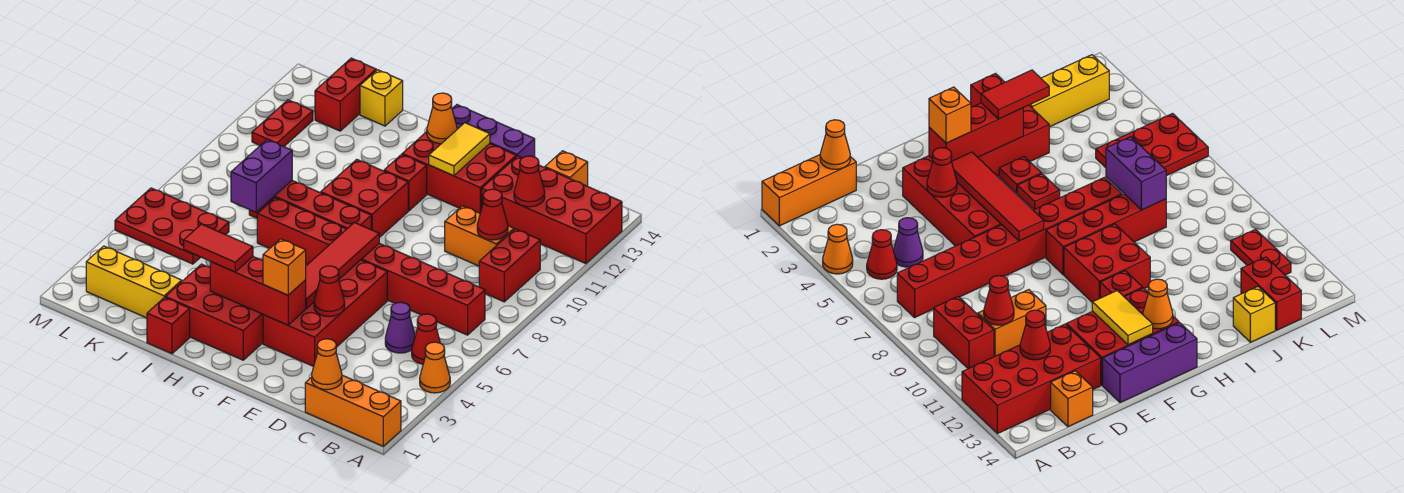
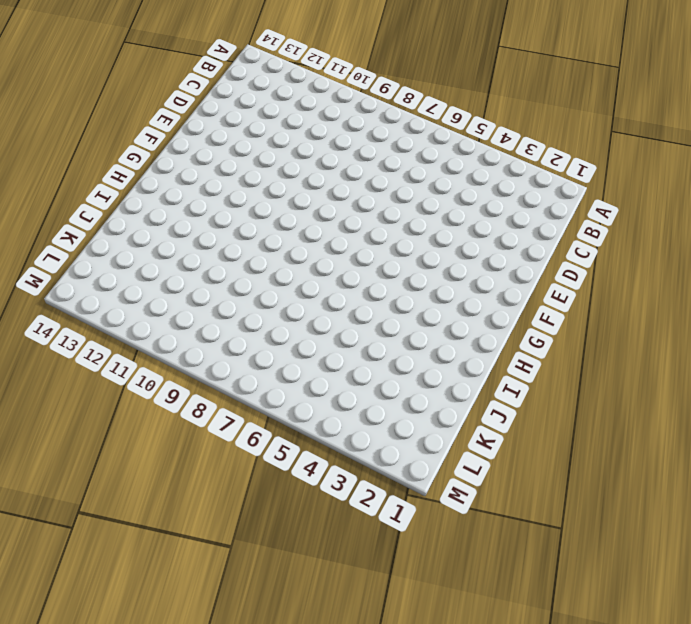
none -> orange 1x3 brick [305,375,401,446]
none -> orange 1x1 cone [420,342,450,393]
none -> red 2x4 brick [482,156,622,264]
none -> red 1x1 cone [412,314,440,364]

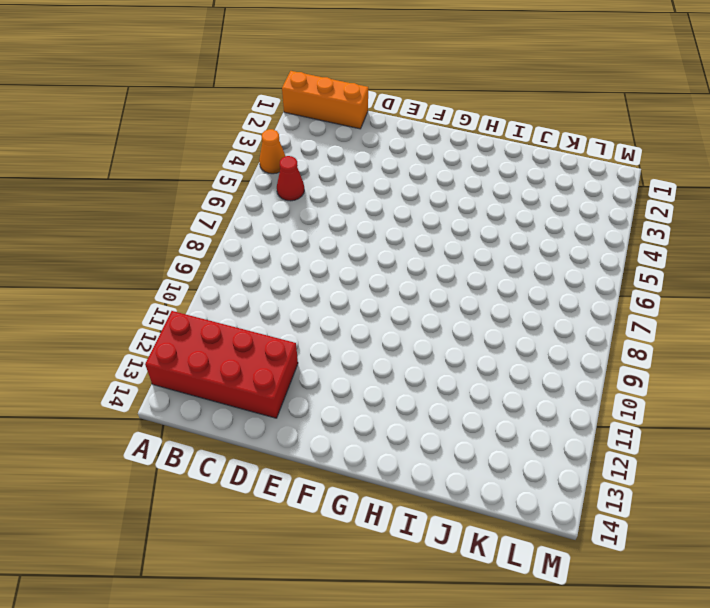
none -> red 1x8 brick [257,198,485,335]
none -> red 1x2 brick [479,229,540,302]
none -> purple 1x1 cone [385,302,415,353]
none -> orange 1x2 brick [445,206,514,266]

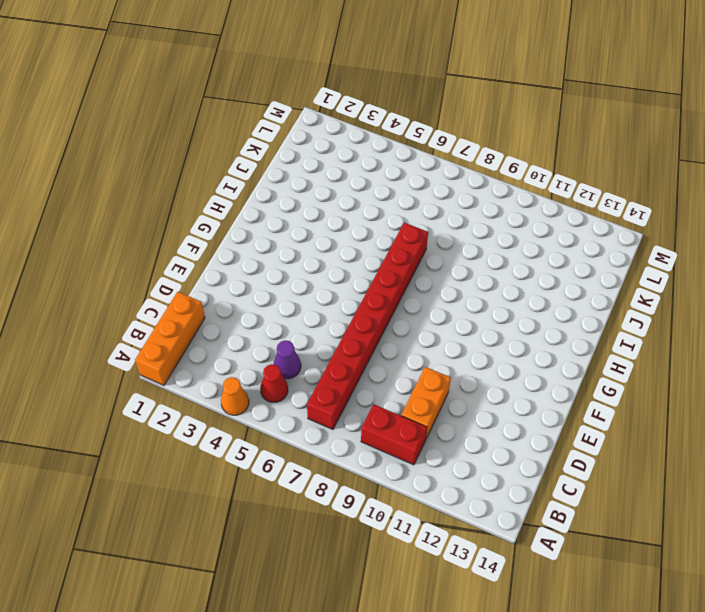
none -> red 2x4 brick [482,156,622,264]
none -> orange 1x1 brick [545,151,588,186]
none -> red 2x4 brick [263,260,387,366]
none -> red 2x3 brick [402,132,516,213]

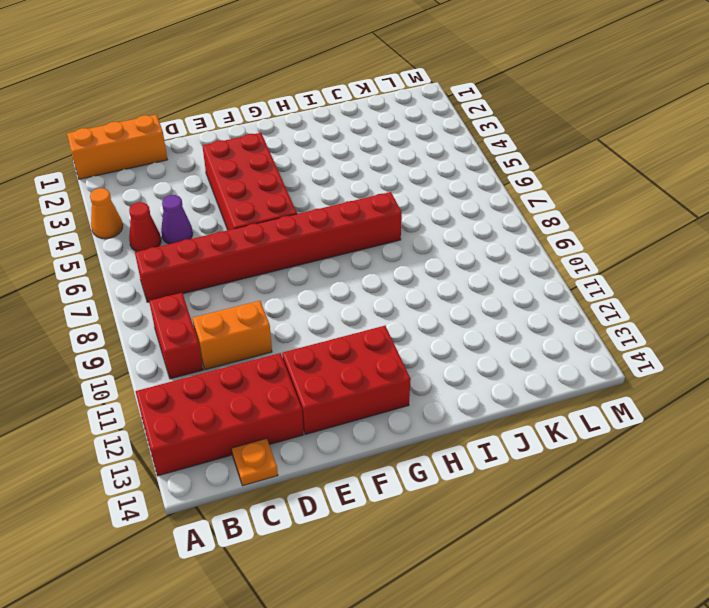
orange 1x1 plate [232,438,278,486] -> orange 1x1 brick [545,151,588,186]
none -> purple 1x3 brick [452,105,535,158]
none -> red 2x3 brick [165,264,263,360]
none -> red 1x4 brick [249,181,371,229]
none -> red 2x2 brick [321,159,408,238]

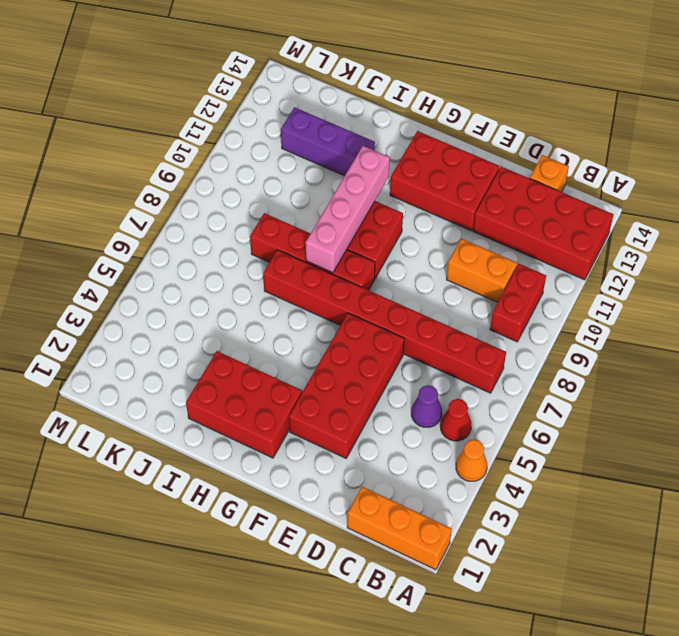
pink 1x4 brick [306,146,390,273] -> none
purple 1x3 brick [281,107,375,176] -> purple 1x3 brick moved to [452,105,535,158]
none -> red 1x1 brick [384,154,427,211]
none -> red 1x1 plate [999,157,1041,193]
none -> red 1x1 plate [1017,174,1060,210]
none -> red 1x1 brick [147,297,190,354]

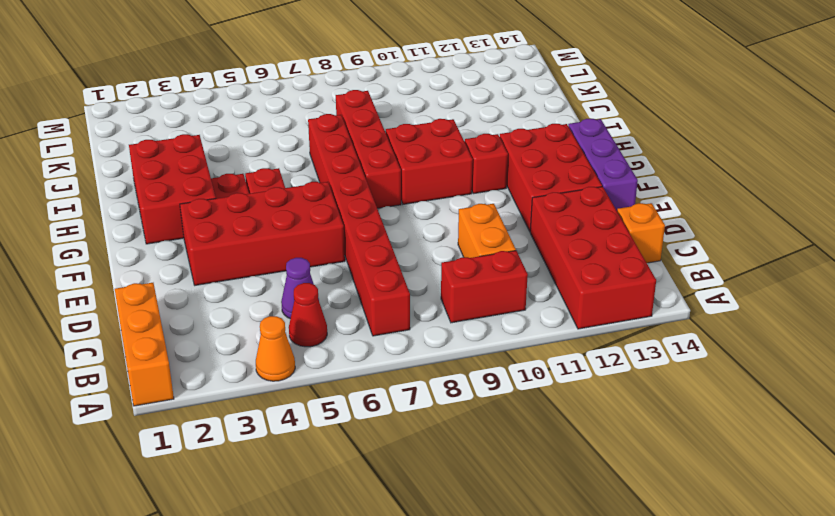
none -> red 1x1 brick [147,297,190,354]
none -> yellow 1x3 brick [86,246,182,318]
none -> yellow 1x1 brick [360,70,403,126]
none -> red 2x3 plate [115,188,229,264]

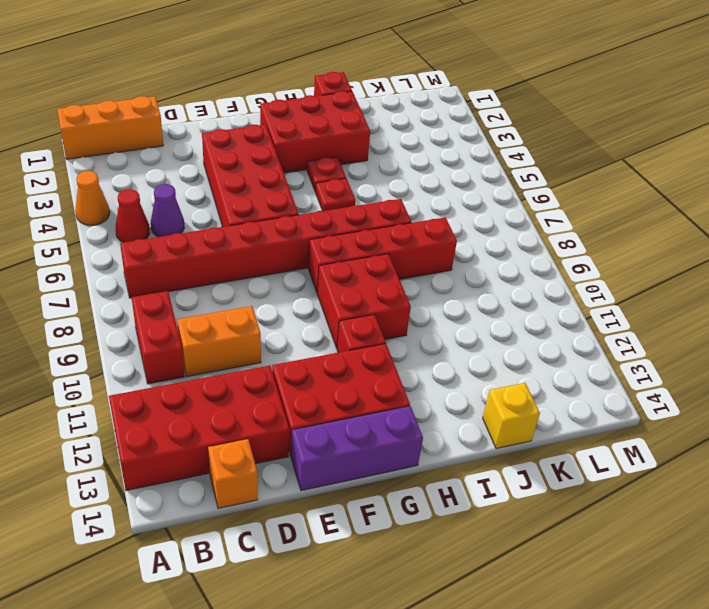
none -> yellow 1x3 brick [86,246,182,318]
none -> red 2x3 plate [115,188,229,264]
none -> red 1x2 brick [315,58,376,131]
none -> red 1x2 plate [252,100,313,147]

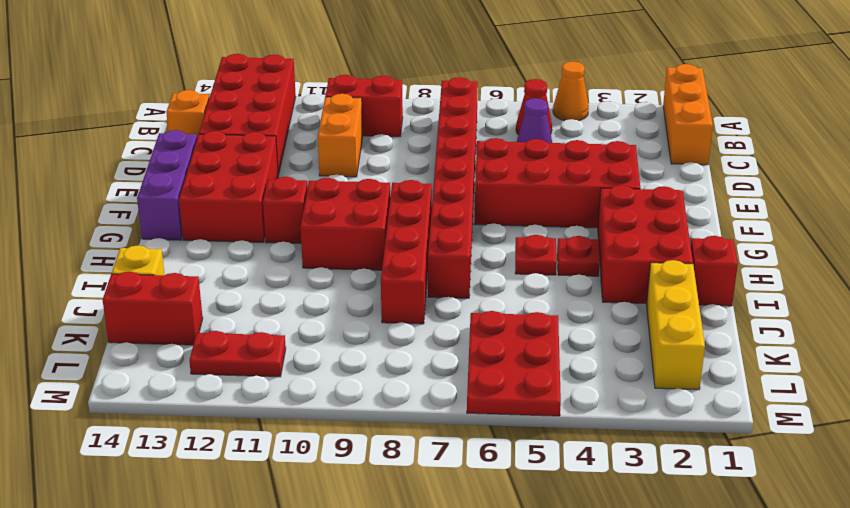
none -> orange 1x1 cone [312,339,342,390]
none -> red 1x1 cone [477,189,508,240]
none -> red 1x1 cone [514,156,545,207]
none -> red 1x1 cone [314,266,345,317]

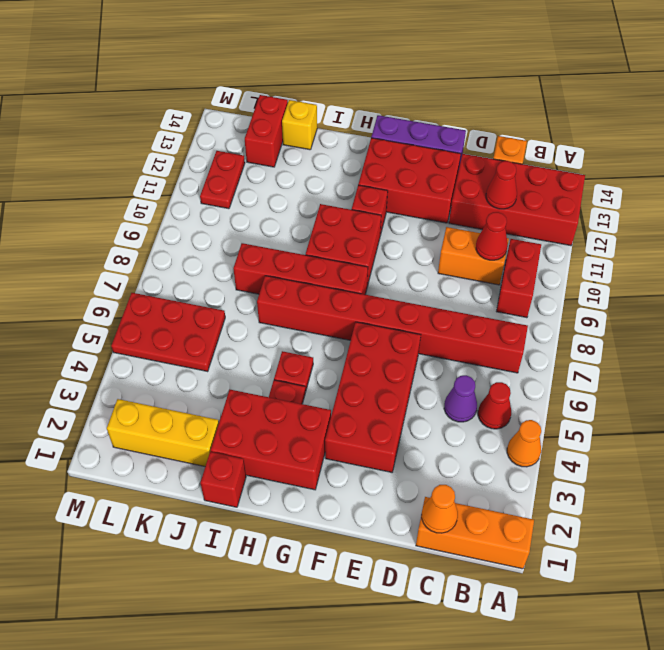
none -> red 1x1 cone [314,266,345,317]
none -> red 1x3 brick [210,257,306,325]
none -> red 1x4 tile [306,222,379,309]
none -> yellow 1x2 tile [429,123,490,176]

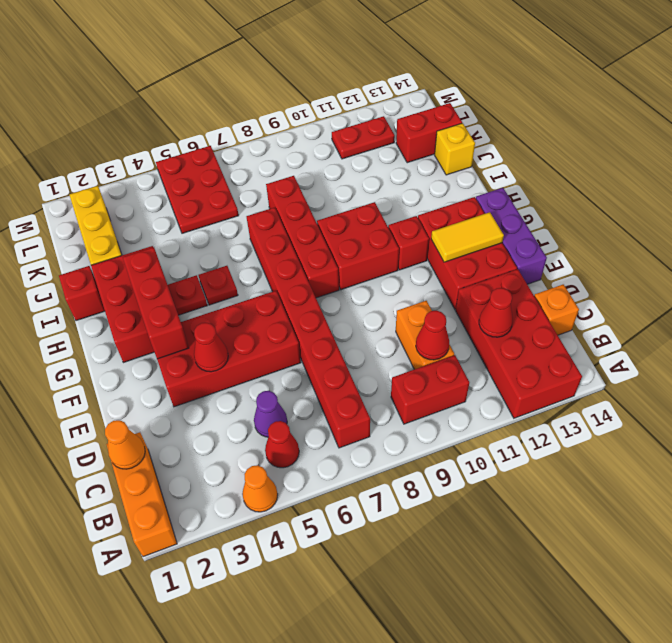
none -> red 1x4 tile [306,222,379,309]
none -> orange 1x1 cone [427,93,457,144]
none -> purple 1x2 brick [231,140,292,212]
none -> orange 1x1 brick [263,239,306,295]

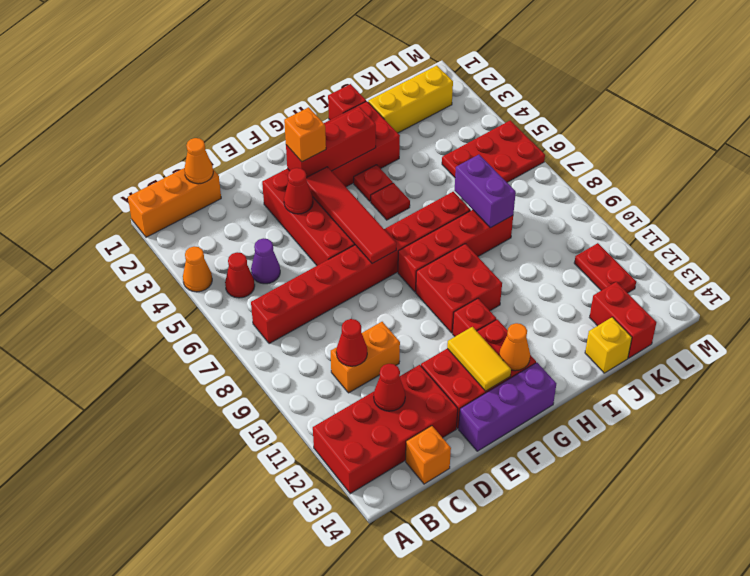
none -> red 1x2 brick [479,229,540,302]
none -> red 1x2 tile [184,224,253,272]

